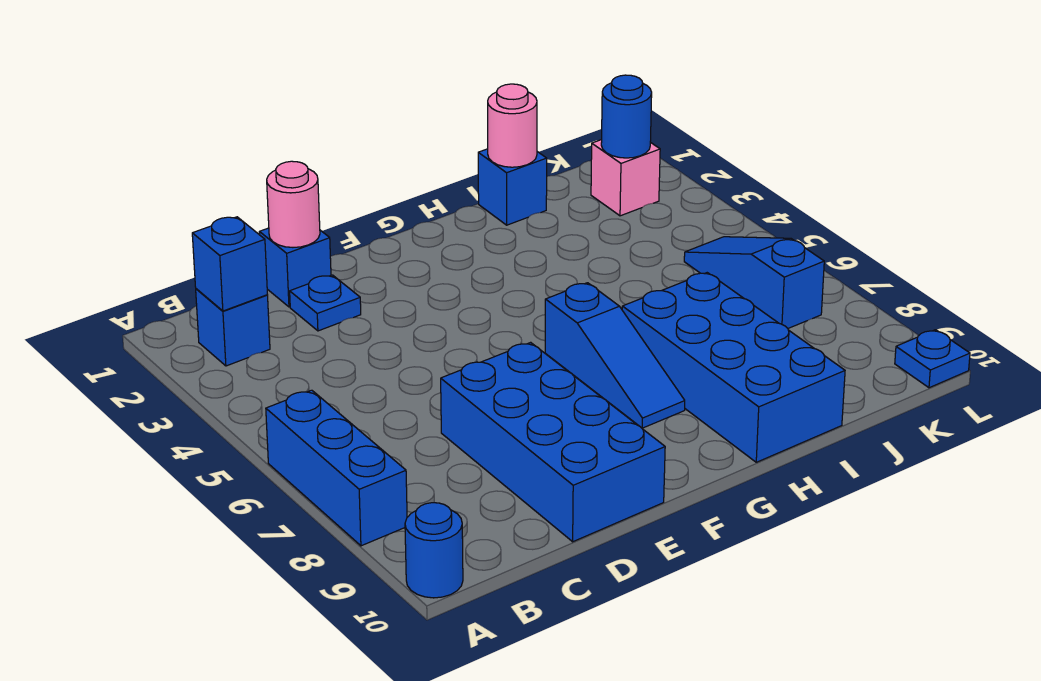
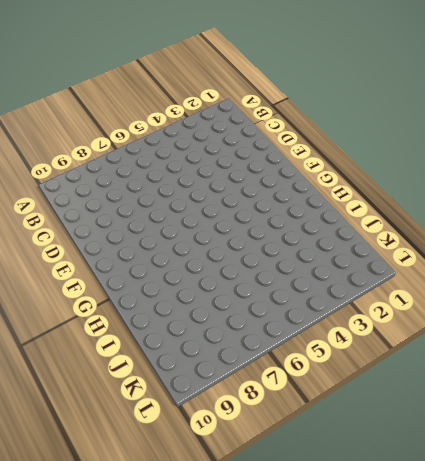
none -> blue 1x3 brick [266,390,407,546]
none -> blue 1x1 round brick [405,503,463,598]
none -> blue 1x1 brick [196,289,270,366]

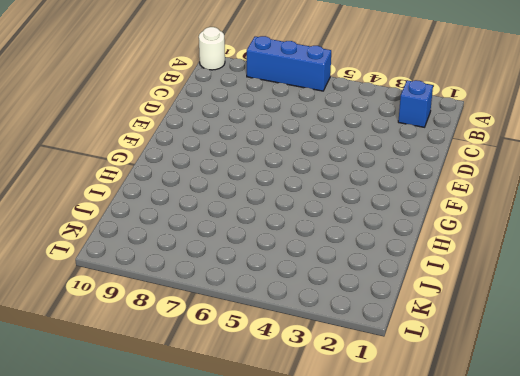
white 1x1 round brick [199,27,225,70] -> blue 1x1 round brick [405,503,463,598]
none -> blue 1x1 brick [259,228,331,307]
none -> blue 1x1 plate [290,275,361,331]
none -> blue 2x4 brick [441,342,665,542]

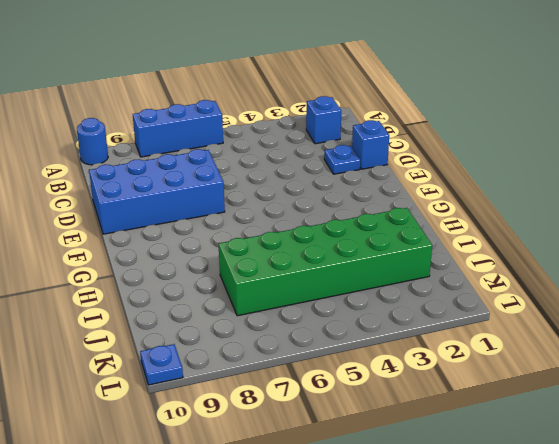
green 2x6 brick [219,208,432,316] -> blue 2x4 brick [622,273,845,462]
none -> blue 1x3 slope [545,283,685,428]
none -> blue 1x1 brick [478,149,547,225]
none -> pink 1x1 brick [591,140,660,216]

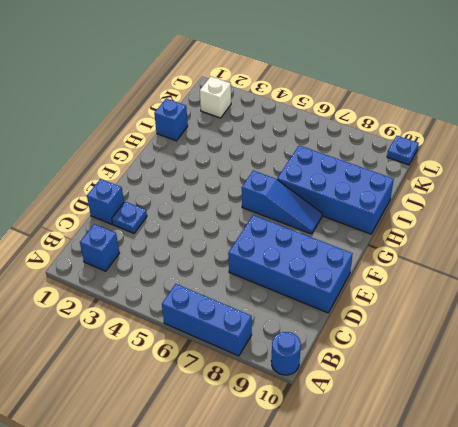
white 1x1 brick [200,77,231,118] -> pink 1x1 brick [591,140,660,216]
none -> blue 1x3 slope [684,237,824,328]
none -> blue 1x1 brick [192,217,267,311]
none -> pink 1x1 round brick [267,161,320,247]

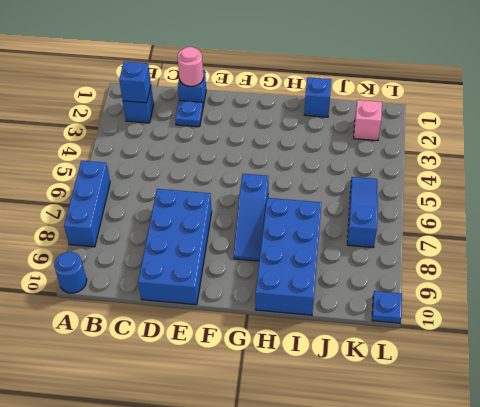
none -> pink 1x1 round brick [488,84,537,167]
none -> blue 1x1 round brick [601,75,652,158]

